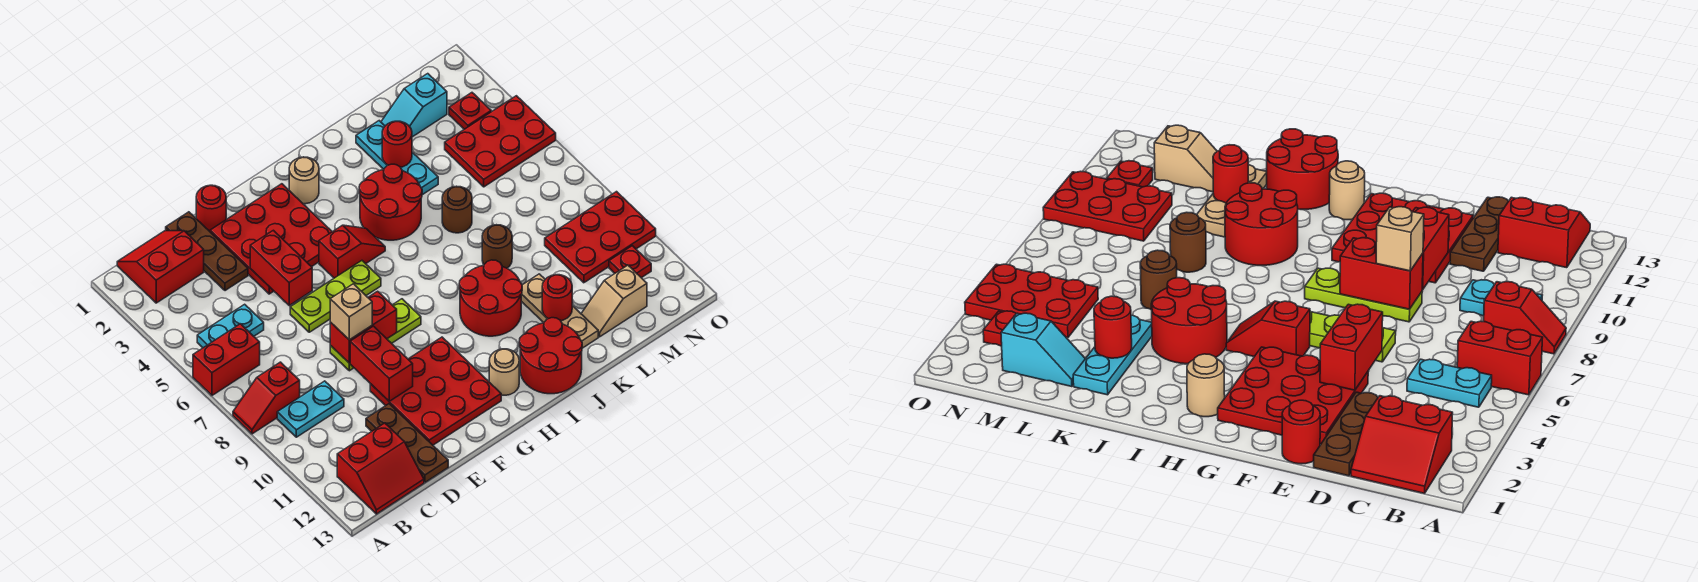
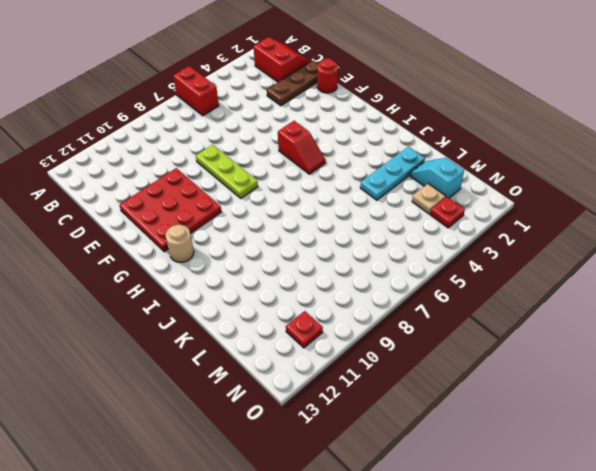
tan 1x1 plate [412,184,446,214] -> none
none -> red 1x2 slope [233,362,300,434]
none -> cyan 1x2 plate [197,304,264,348]
none -> cyan 1x2 plate [277,381,344,437]
none -> red 2x2 slope [337,423,424,514]

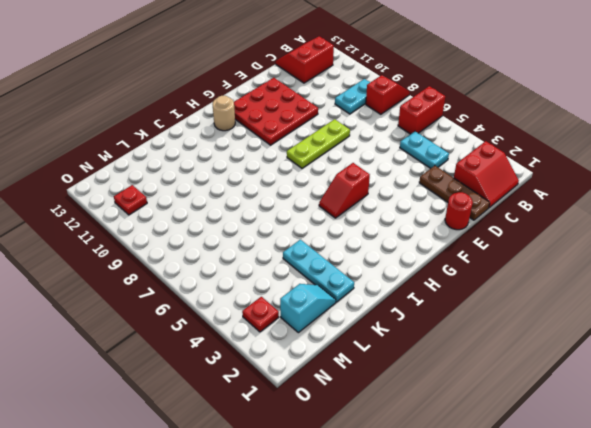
cyan 1x2 plate [400,131,449,169] -> cyan 1x2 plate turned to [197,304,264,348]
none -> brown 1x3 plate [366,404,448,482]
none -> red 3x3 plate [210,184,332,294]
none -> lime 1x3 plate [290,261,381,332]
none -> tan 1x1 round brick [289,157,319,204]

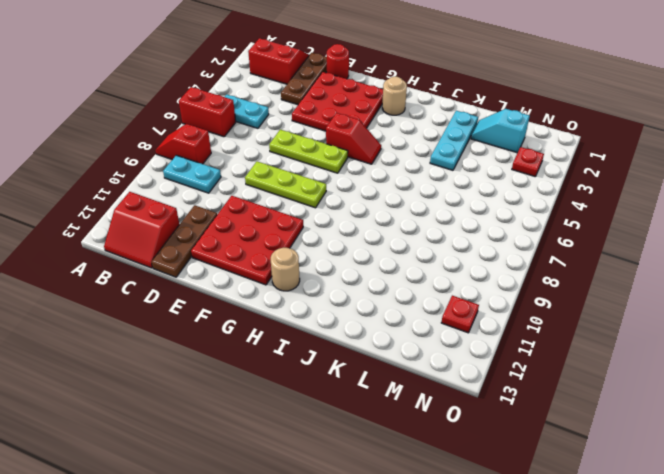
none -> red 2x2 round brick [359,164,422,240]
none -> red 2x2 round brick [459,260,522,336]
none -> red 2x2 round brick [519,318,582,394]
none -> brown 1x1 round brick [442,186,472,233]

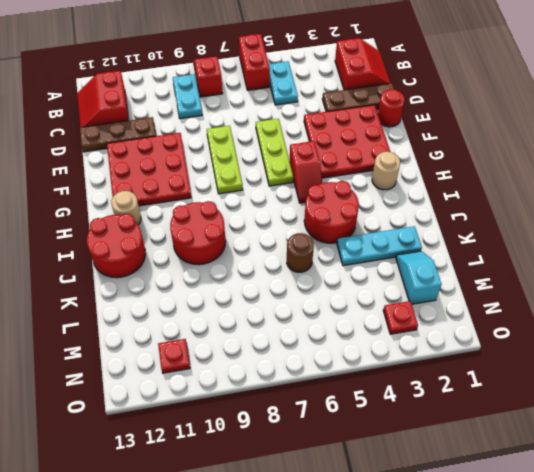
none -> brown 1x1 round brick [482,225,512,268]
none -> tan 1x3 plate [521,274,598,348]
none -> tan 1x2 slope [581,265,647,337]
none -> red 2x3 plate [445,96,556,187]

